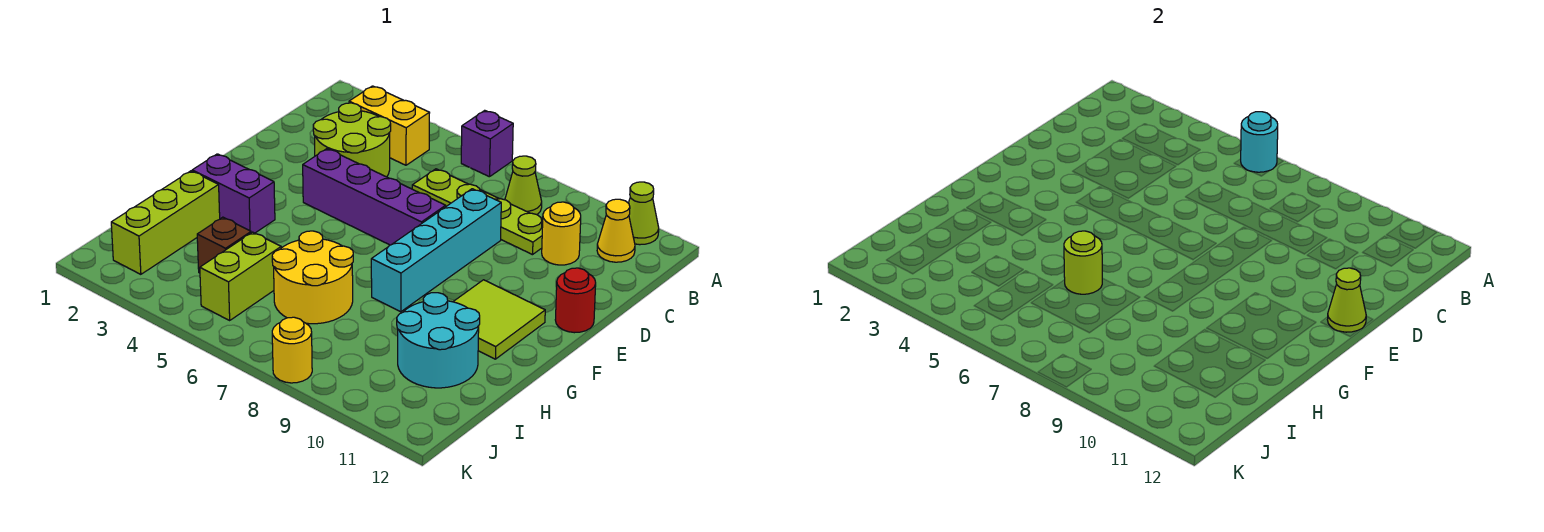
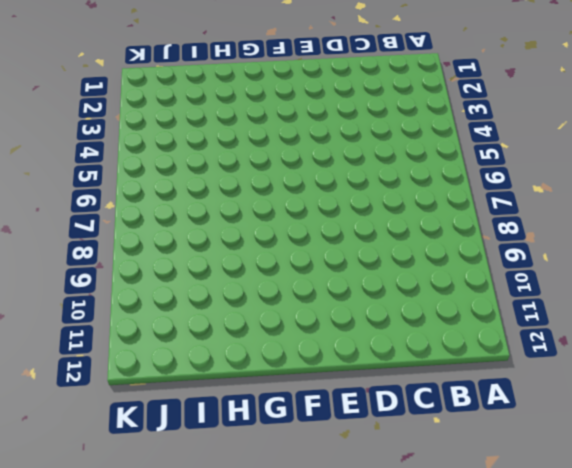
none -> purple 1x1 brick [461,110,513,177]
none -> lime 1x1 cone [629,182,659,245]
none -> yellow 1x2 brick [349,86,430,165]

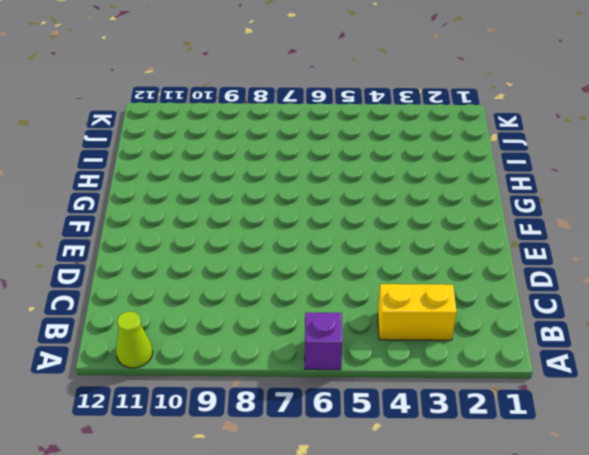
none -> lime 1x1 cone [505,156,542,215]
none -> yellow 1x1 cone [597,199,635,262]
none -> lime 2x2 round brick [313,103,391,177]

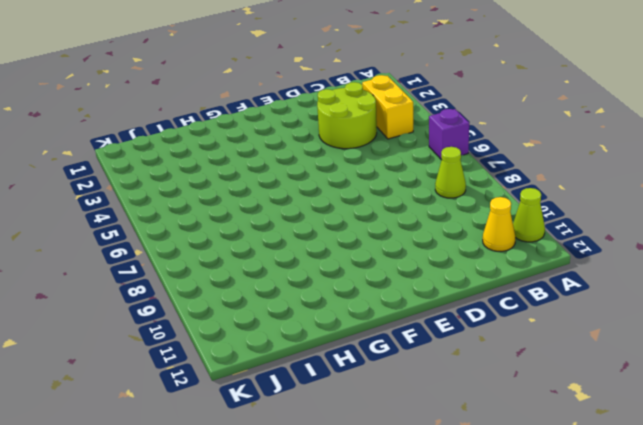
none -> lime 1x4 plate [412,169,543,255]
none -> yellow 1x1 round brick [542,202,581,265]
none -> cyan 1x4 brick [371,189,501,312]

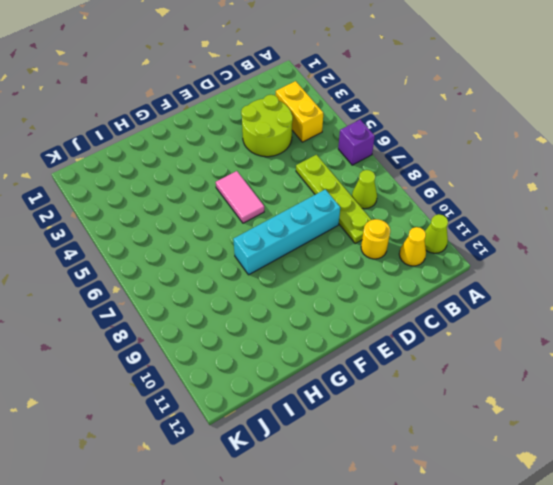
pink 1x2 tile [216,171,264,223] -> none
none -> purple 1x4 brick [303,149,446,245]
none -> red 1x1 round brick [555,268,596,333]
none -> lime 2x2 tile [453,280,545,359]

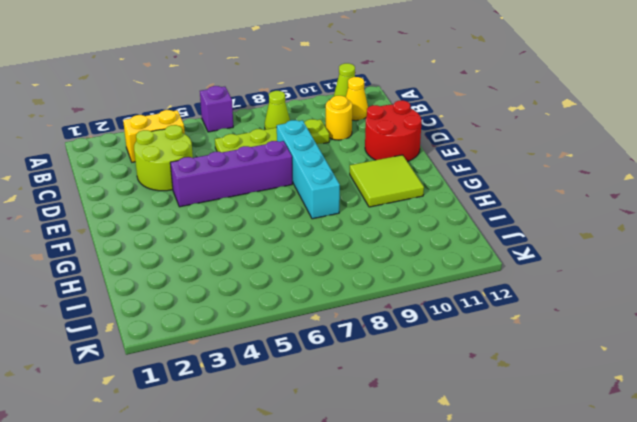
red 2x2 round brick [365,100,422,162] -> red 1x1 round brick [555,268,596,333]
none -> purple 1x2 brick [192,154,275,233]
none -> lime 1x3 brick [111,171,220,274]
none -> yellow 2x2 round brick [272,231,353,324]

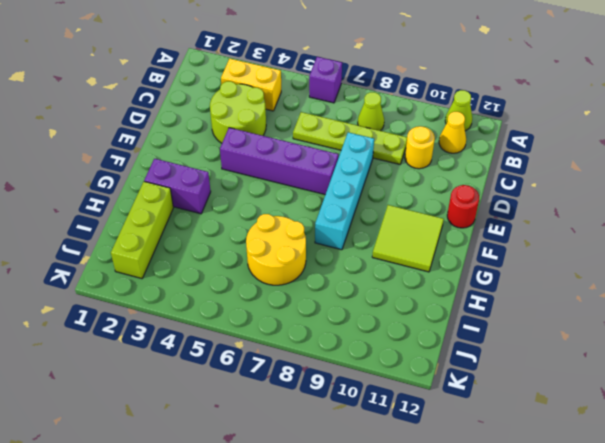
none -> cyan 2x2 round brick [397,293,480,388]
none -> brown 1x1 brick [197,217,251,273]
none -> lime 1x2 brick [200,232,281,320]

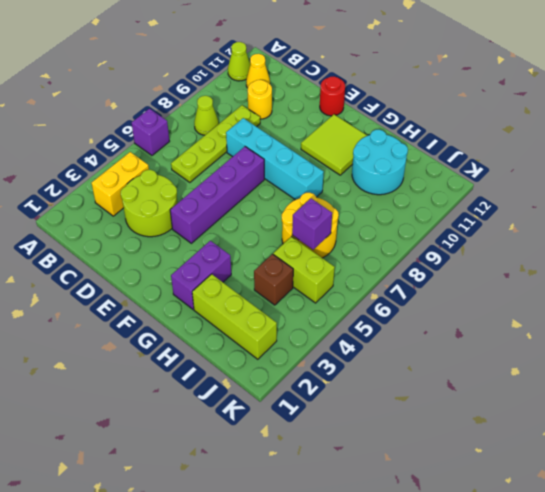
purple 1x1 brick [292,199,332,250] -> none
none -> yellow 1x1 round brick [272,317,312,383]
none -> cyan 1x1 round brick [1241,112,1278,172]
none -> lime 1x1 cone [1327,268,1366,332]

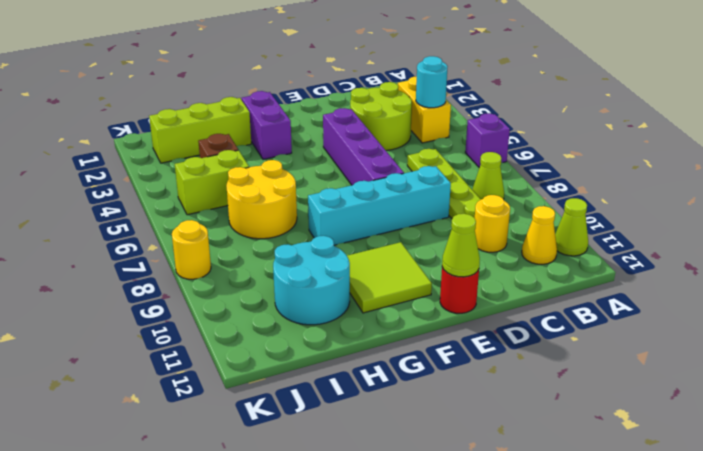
cyan 1x1 round brick [416,56,448,108] -> cyan 1x1 round brick moved to [1241,112,1278,172]
none -> lime 1x1 round brick [1064,231,1102,294]

